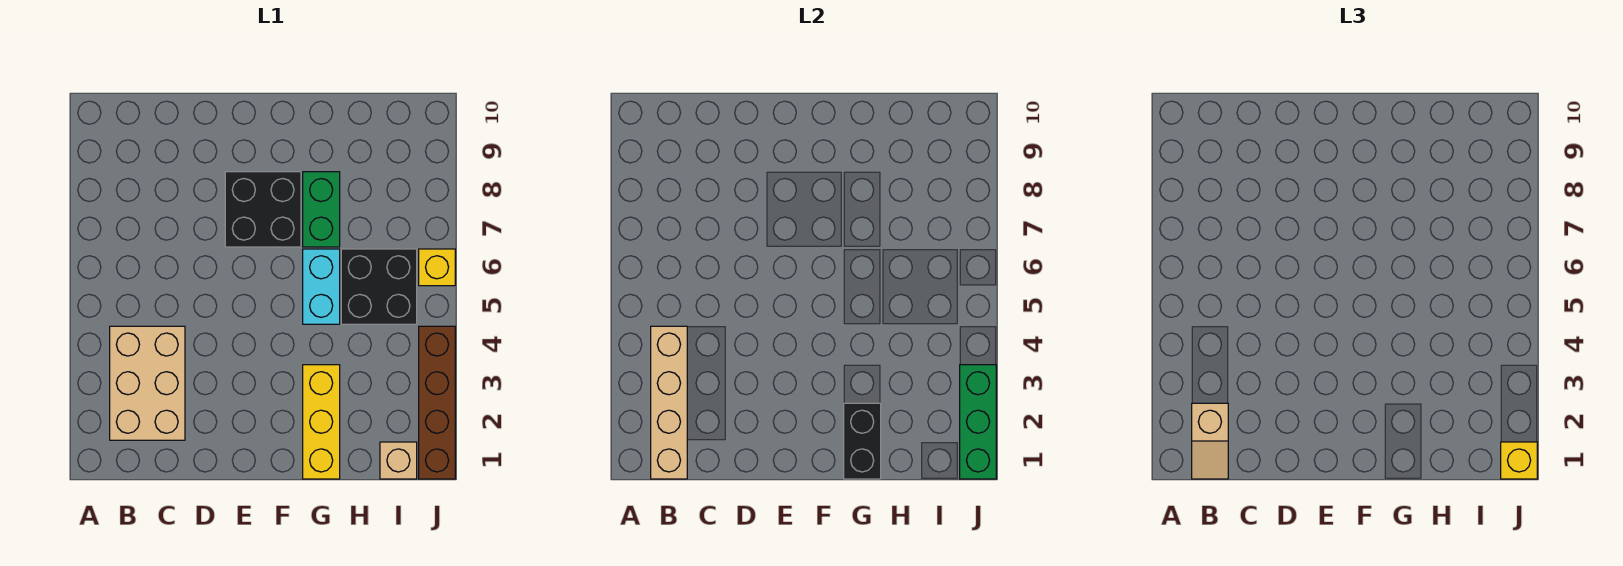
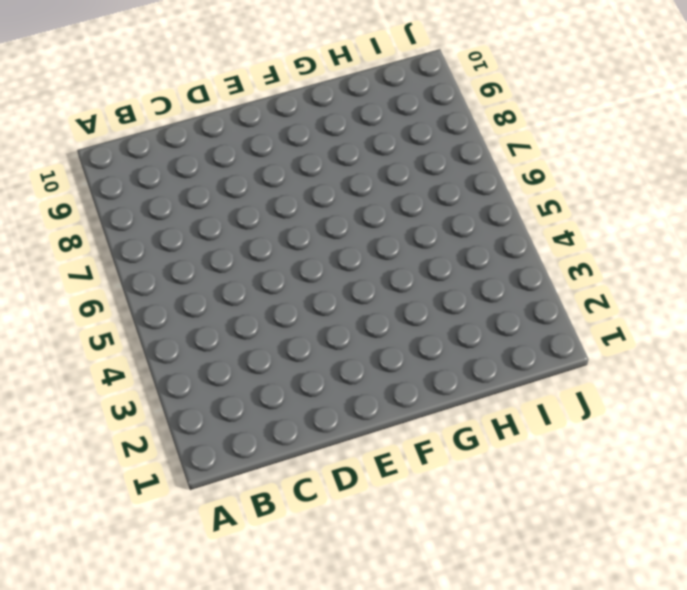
none -> tan 2x3 brick [110,326,185,440]
none -> black 2x2 brick [225,172,301,247]
none -> yellow 1x3 brick [303,365,340,479]

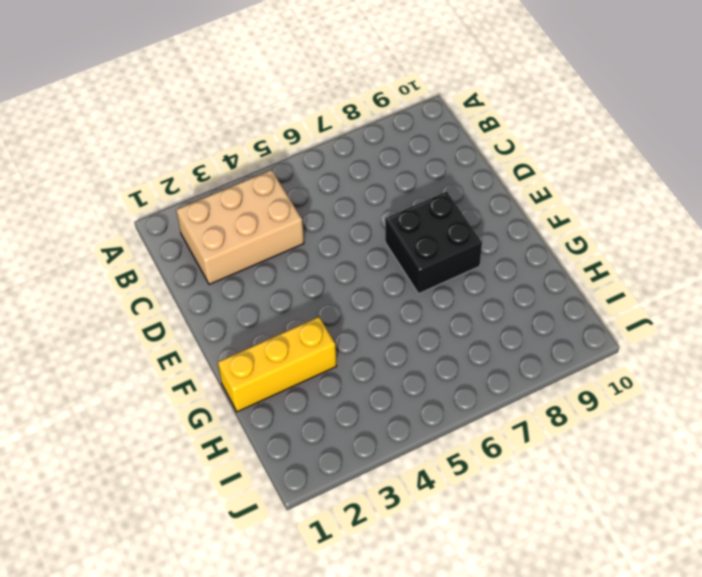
none -> cyan 1x2 brick [303,249,340,324]
none -> green 1x2 brick [303,172,340,247]
none -> black 2x2 brick [341,249,417,324]

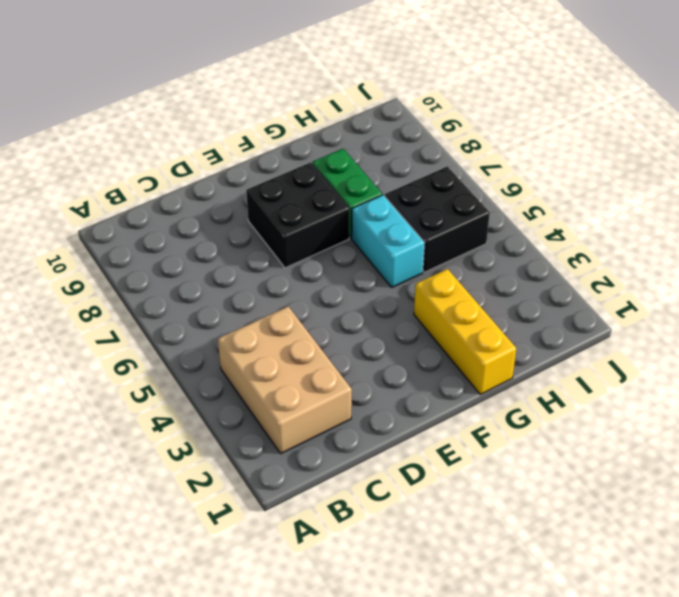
none -> tan 1x1 brick [380,442,417,479]
none -> brown 1x4 brick [419,326,455,479]
none -> yellow 1x1 brick [419,249,455,286]

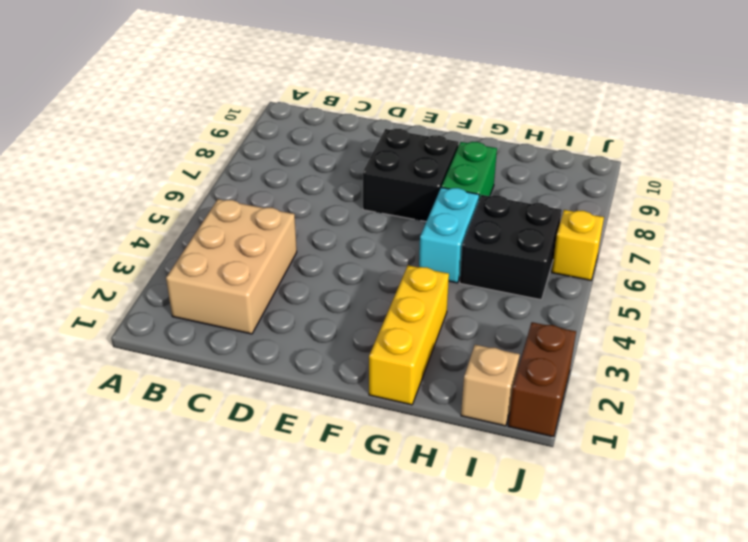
brown 1x2 brick [508,322,576,437] -> brown 1x4 brick [419,326,455,479]
none -> tan 1x4 brick [651,326,687,479]
none -> black 1x2 brick [844,403,881,479]
none -> green 1x3 brick [960,365,996,479]

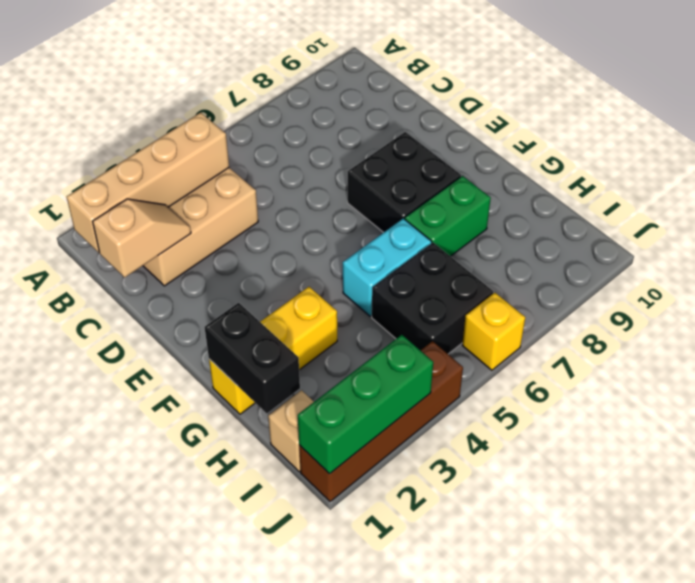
tan 1x2 slope [93,199,191,277] -> tan 1x2 slope turned to [1192,403,1228,479]
black 1x2 brick [205,303,300,413] -> black 1x2 brick turned to [844,403,881,479]
none -> yellow 1x1 brick [1501,442,1537,479]

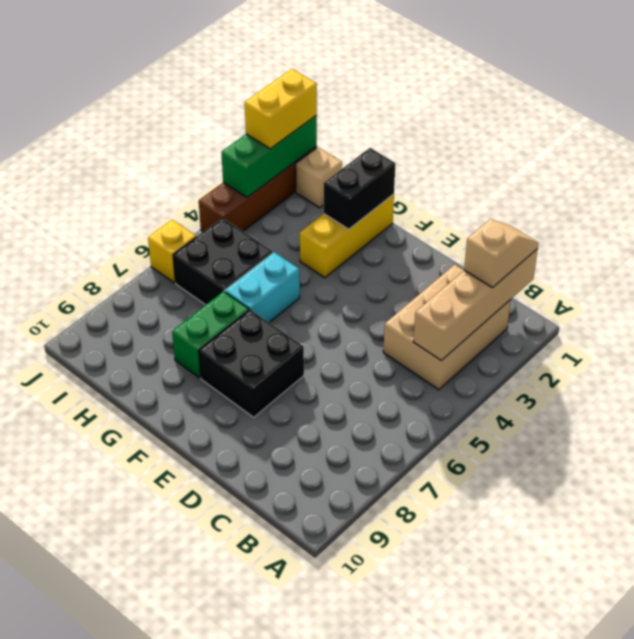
yellow 1x2 brick [245,69,317,149] -> yellow 1x1 brick [1501,442,1537,479]

